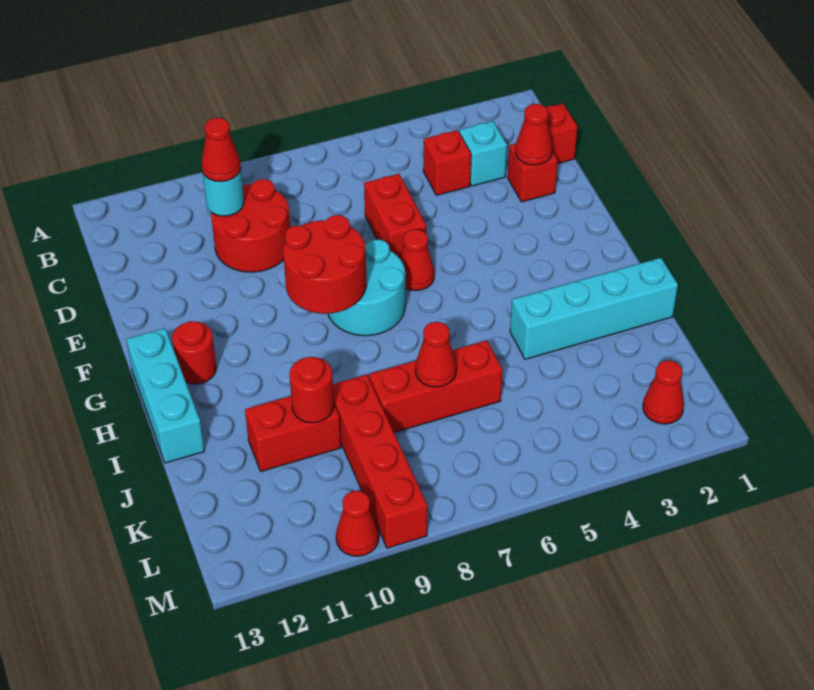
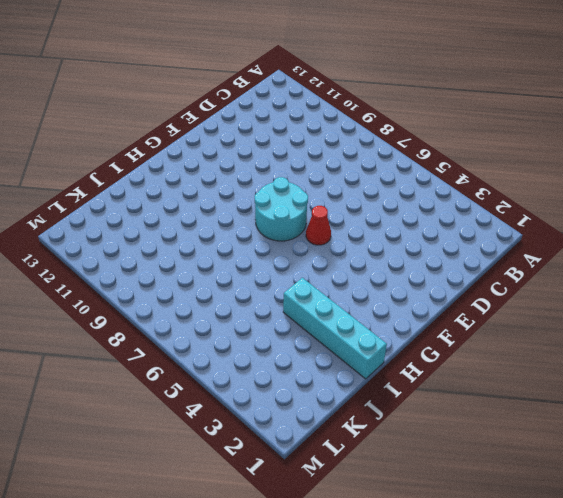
none -> red 1x1 brick [546,103,578,163]
none -> cyan 1x1 brick [459,121,507,186]
none -> red 1x1 brick [423,130,471,195]

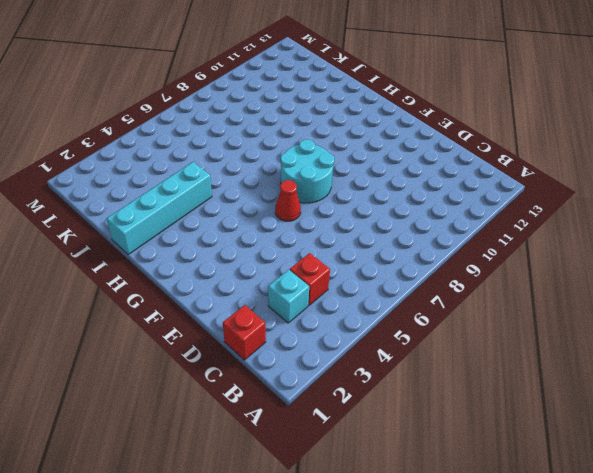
none -> red 2x2 round brick [211,179,290,272]
none -> red 1x1 brick [508,144,558,202]
none -> red 1x2 brick [364,174,426,258]

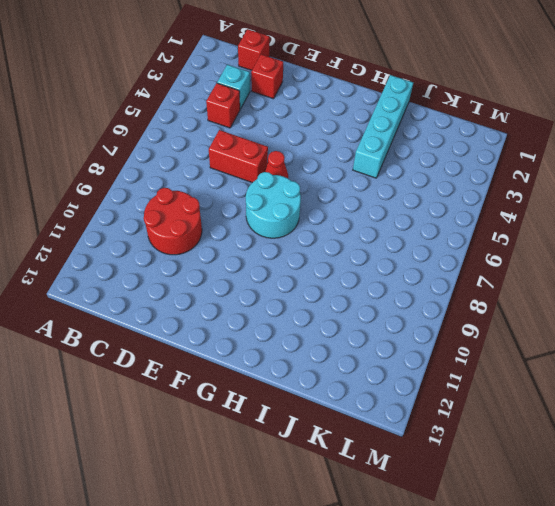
none -> red 1x1 round brick [172,321,216,384]
none -> cyan 1x3 brick [126,328,204,463]
none -> red 1x3 brick [369,340,502,432]

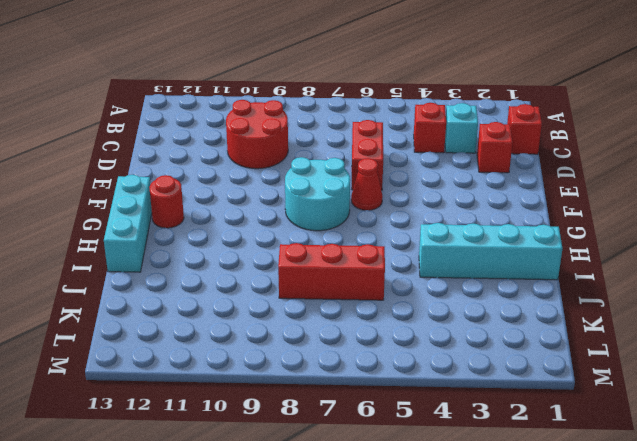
none -> red 1x4 brick [333,374,427,548]
none -> red 1x2 brick [245,396,341,471]
none -> red 1x1 cone [643,361,684,424]

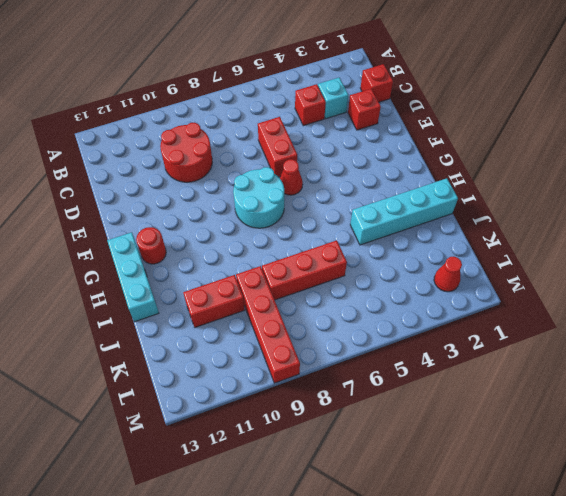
none -> red 1x1 cone [336,491,379,556]
none -> cyan 1x1 round brick [203,169,244,216]
none -> red 1x1 cone [515,104,552,165]

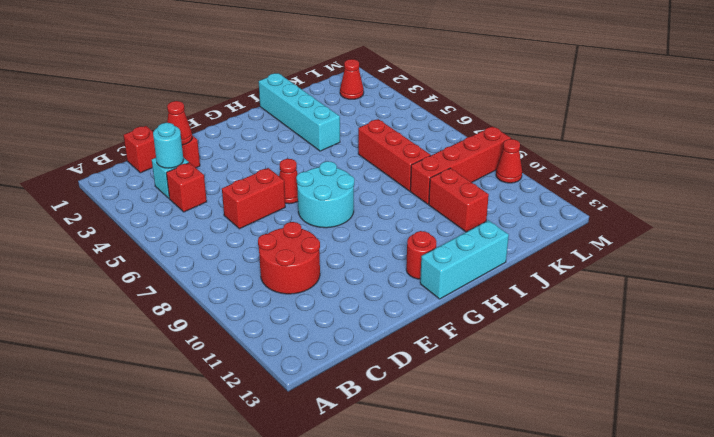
cyan 1x1 round brick [153,123,183,168] -> cyan 1x1 round brick moved to [203,169,244,216]
none -> red 2x2 round brick [283,215,366,314]
none -> red 1x1 cone [415,322,456,387]
none -> red 1x1 round brick [290,357,334,423]

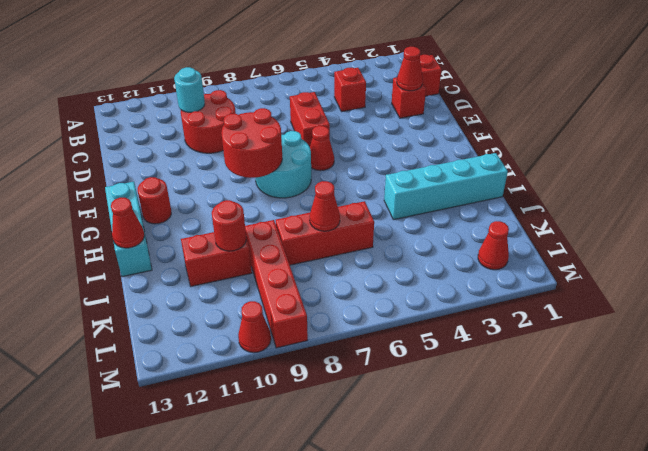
red 1x1 cone [111,198,144,248] -> red 1x1 cone moved to [201,118,241,182]
none -> cyan 1x1 brick [459,121,507,186]

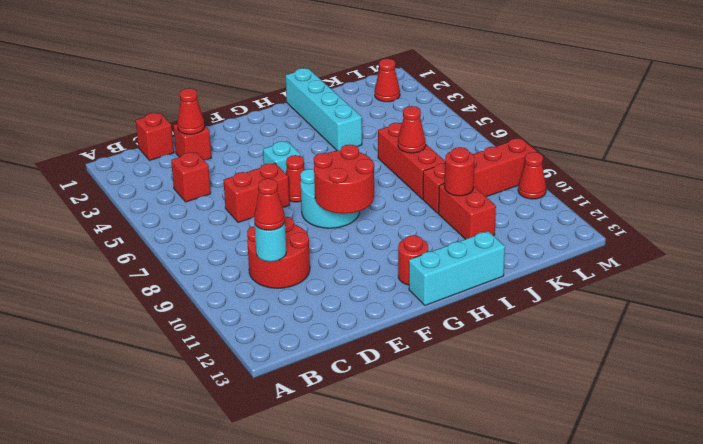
cyan 1x1 brick [263,141,300,174] -> cyan 1x1 brick moved to [459,121,507,186]

